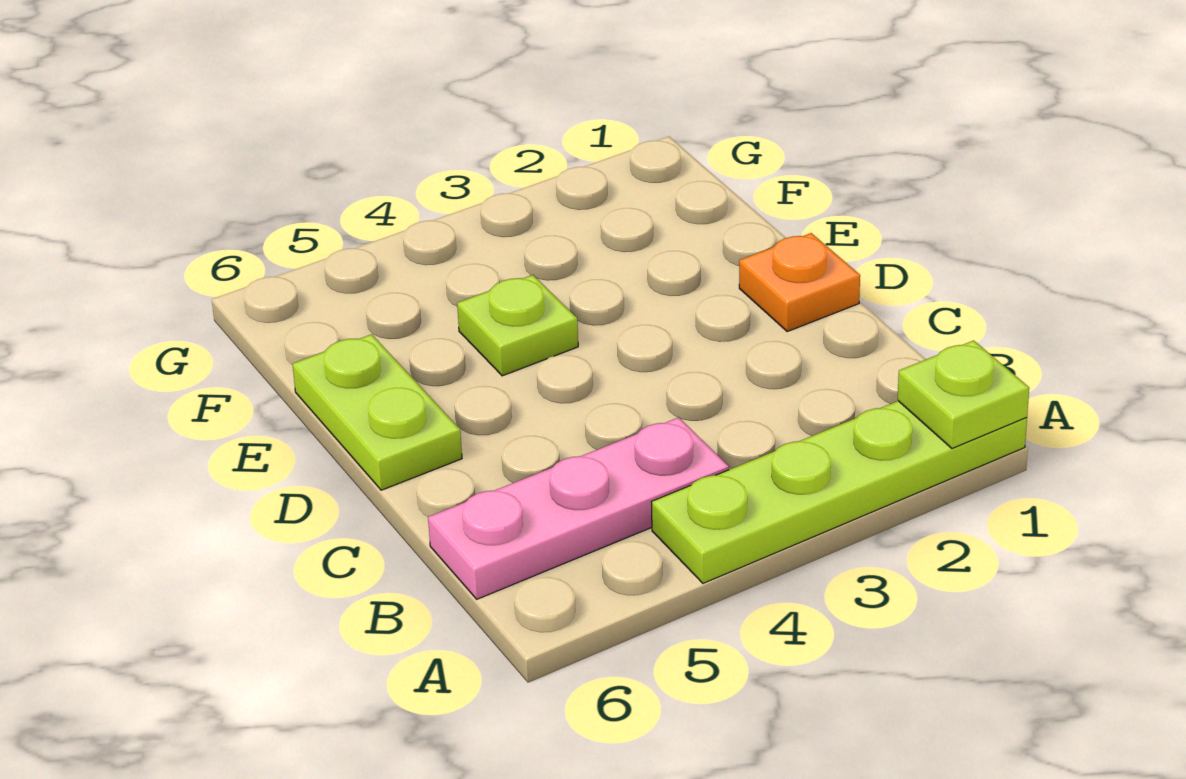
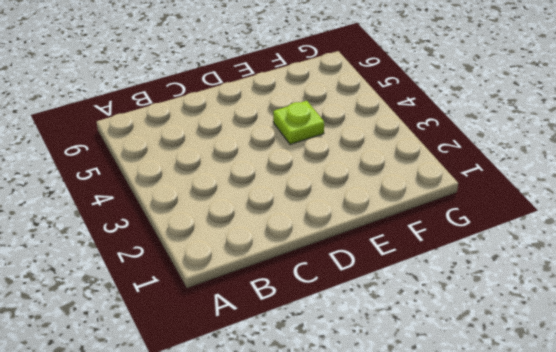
none -> lime 1x4 plate [652,401,1027,583]
none -> pink 1x3 plate [428,417,729,599]

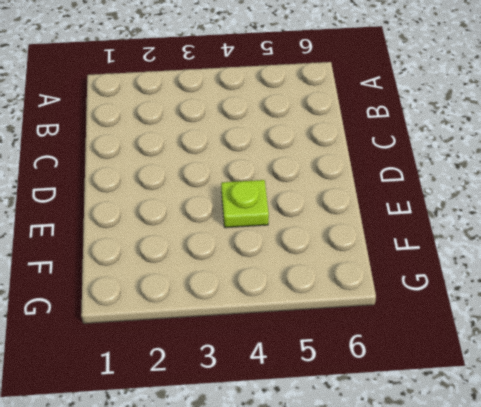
none -> lime 1x4 plate [652,401,1027,583]
none -> pink 1x3 plate [428,417,729,599]

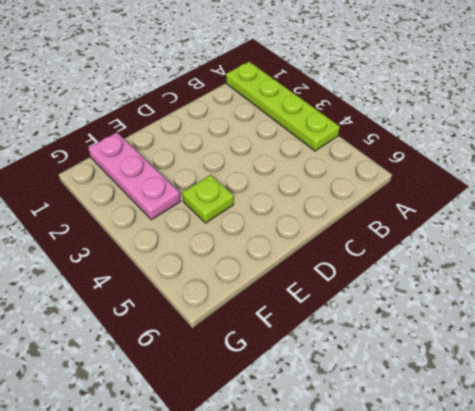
pink 1x3 plate [88,133,181,220] -> pink 1x3 plate moved to [428,417,729,599]
none -> orange 1x1 plate [739,233,860,332]
none -> lime 1x2 plate [293,334,462,490]

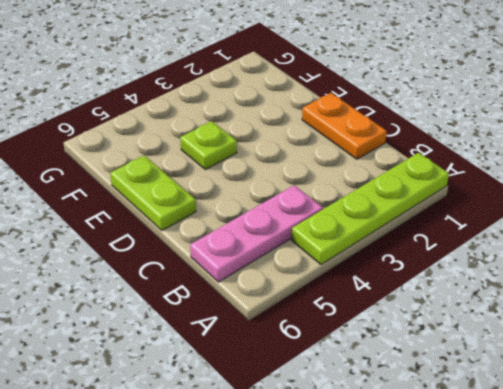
orange 1x2 plate [302,93,387,159] -> orange 1x1 plate [739,233,860,332]
none -> lime 1x1 plate [898,340,1029,448]

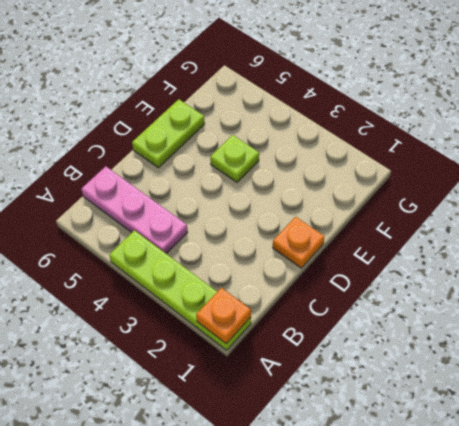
orange 1x1 plate [196,288,251,343] -> lime 1x1 plate [898,340,1029,448]

